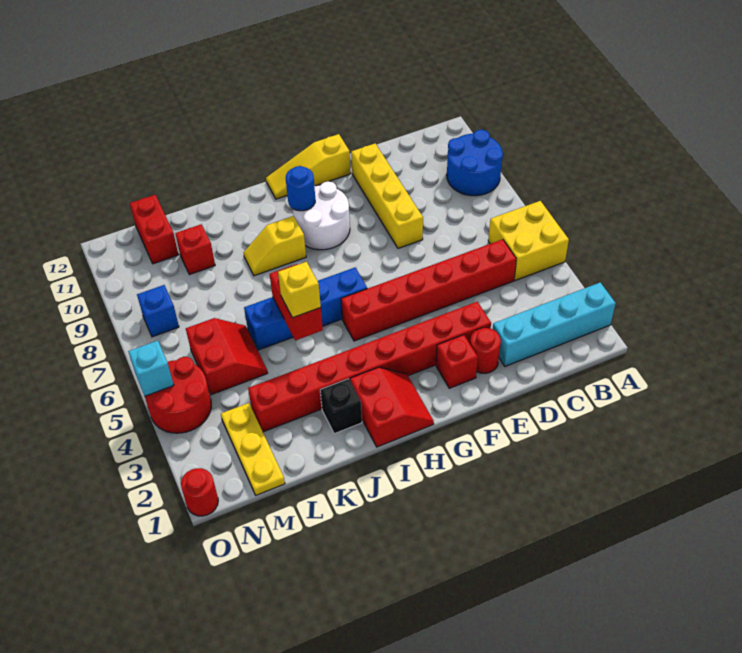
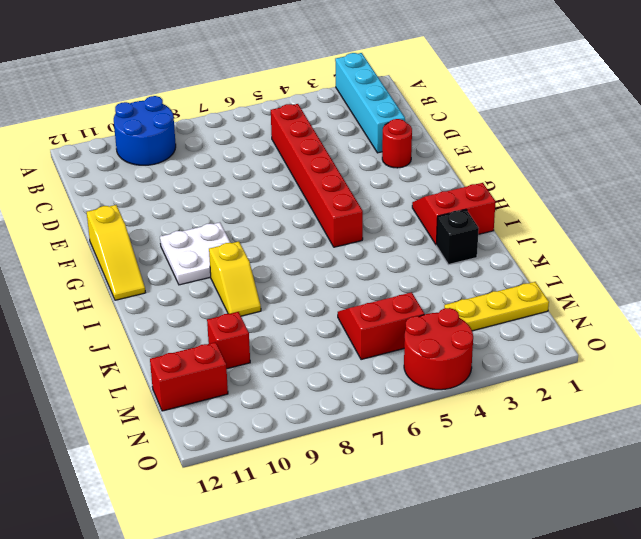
white 2x2 plate [160,222,230,285] -> white 2x2 round brick [293,181,350,250]
none -> yellow 2x2 brick [488,201,569,281]
none -> red 1x8 brick [248,302,491,432]
none -> yellow 1x4 brick [351,144,423,248]

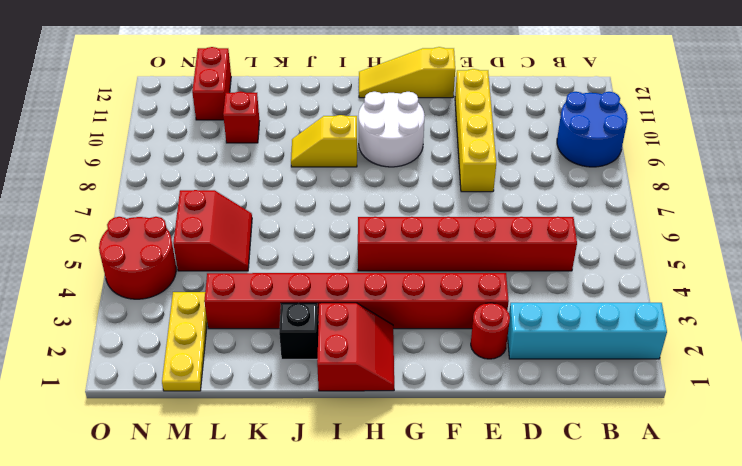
none -> yellow 2x2 brick [488,201,569,281]
none -> red 1x1 brick [436,335,478,388]
none -> blue 1x4 brick [244,268,367,350]

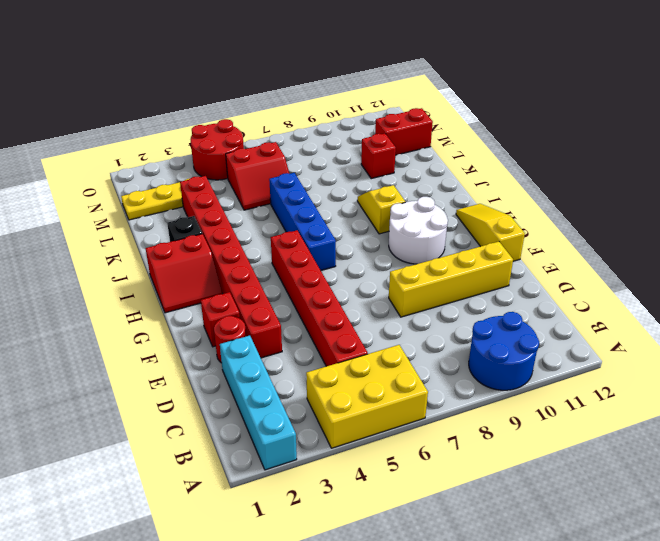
yellow 2x3 brick [306,345,428,448] -> yellow 2x2 brick [488,201,569,281]
none -> blue 1x1 brick [137,285,179,337]
none -> red 1x1 round brick [181,468,218,516]
none -> blue 1x1 round brick [286,166,315,211]

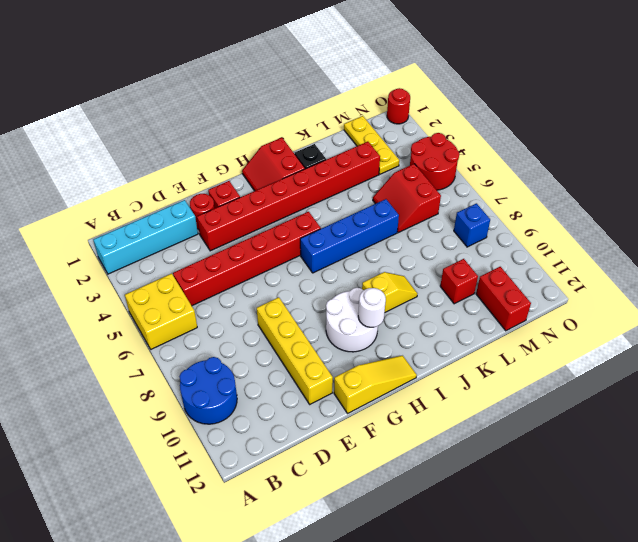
white 1x1 round brick [358,288,386,327] -> blue 1x1 round brick [286,166,315,211]
none -> red 1x2 brick [270,264,323,340]
none -> cyan 1x1 brick [128,341,174,396]
none -> yellow 1x1 brick [278,262,321,318]

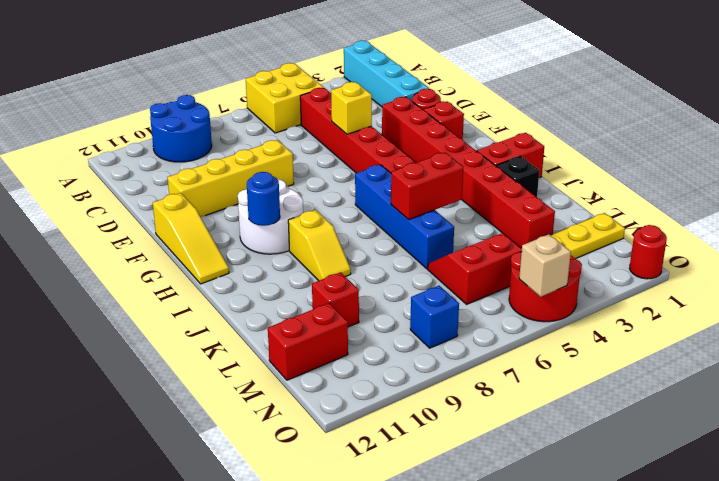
yellow 1x1 brick [331,82,372,134] -> yellow 1x1 brick moved to [278,262,321,318]
tan 1x1 brick [519,234,571,297] -> cyan 1x1 brick [128,341,174,396]

